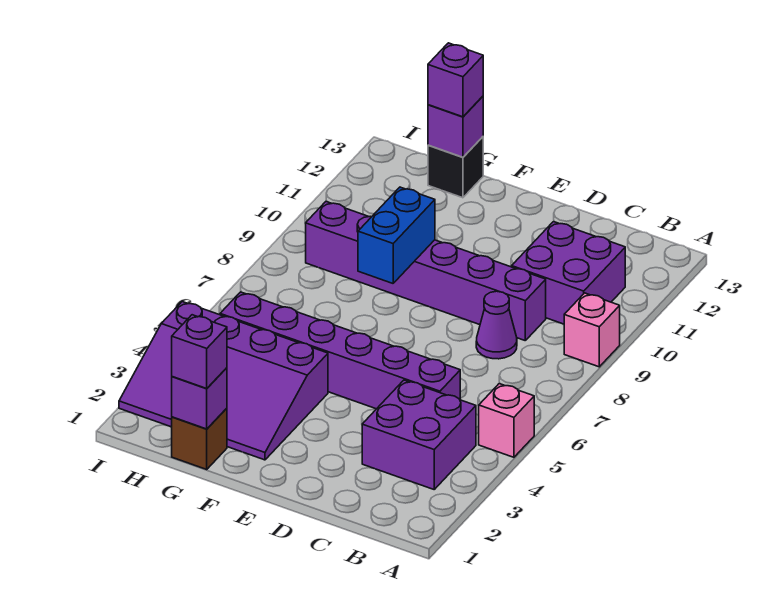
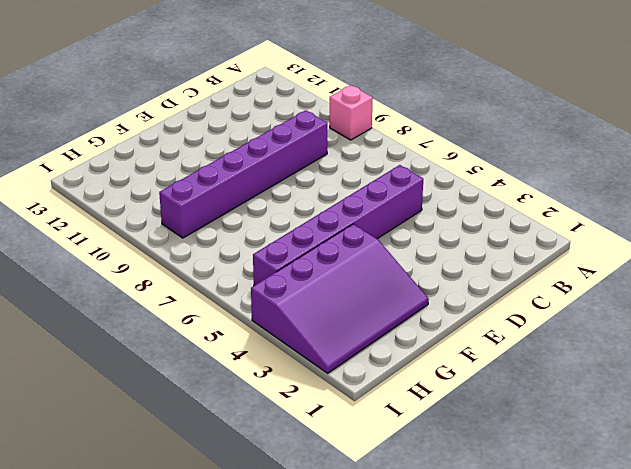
none -> pink 1x1 brick [479,384,534,457]
none -> purple 2x2 brick [362,380,476,489]
none -> purple 2x2 brick [512,222,625,324]

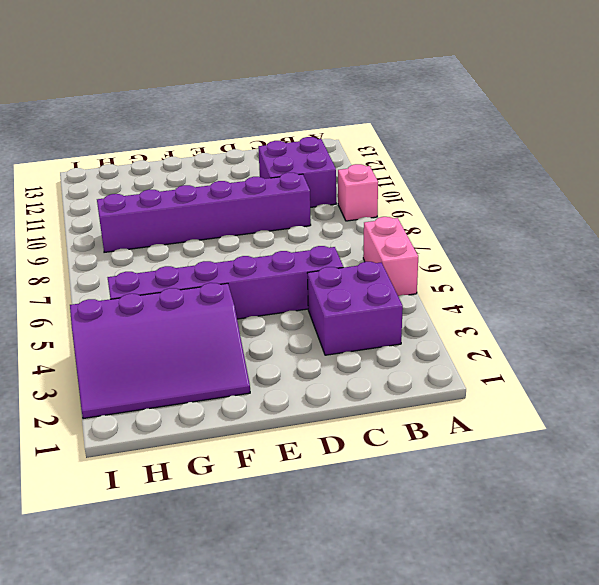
pink 1x2 brick [363,217,418,296] -> pink 1x1 brick [479,384,534,457]
none -> purple 1x1 cone [476,291,517,359]
none -> brown 1x1 brick [172,408,227,469]
none -> black 1x1 brick [428,137,483,198]

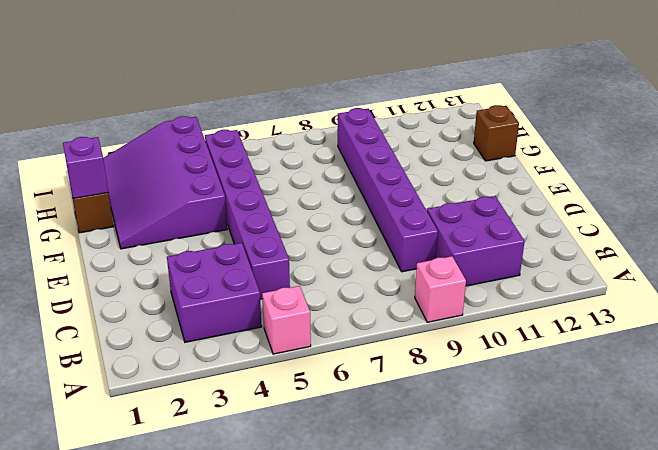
brown 1x1 brick [474,105,519,161] -> black 1x1 brick [428,137,483,198]
none -> purple 1x1 cone [476,291,517,359]
none -> blue 1x2 brick [358,187,435,283]
none -> purple 1x1 brick [428,96,483,157]

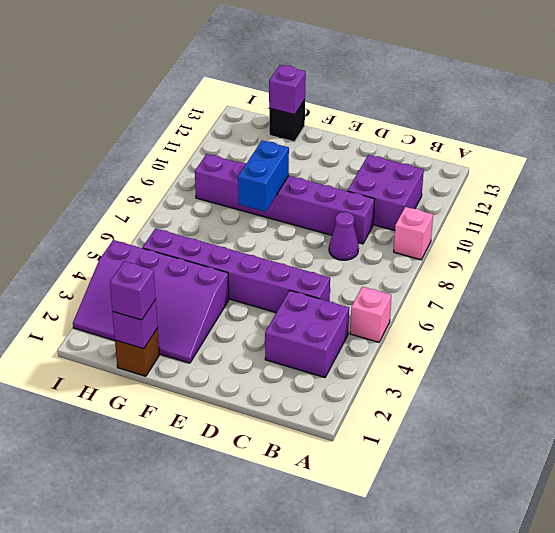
none -> purple 1x1 brick [428,43,483,117]

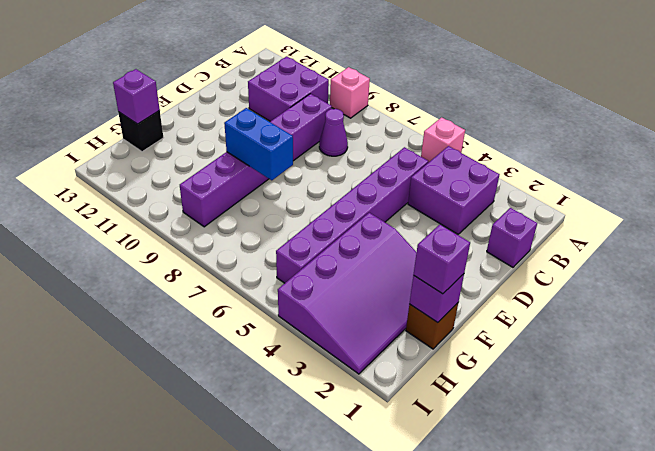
purple 1x1 brick [487,208,537,267] -> purple 1x1 brick moved to [428,43,483,117]

